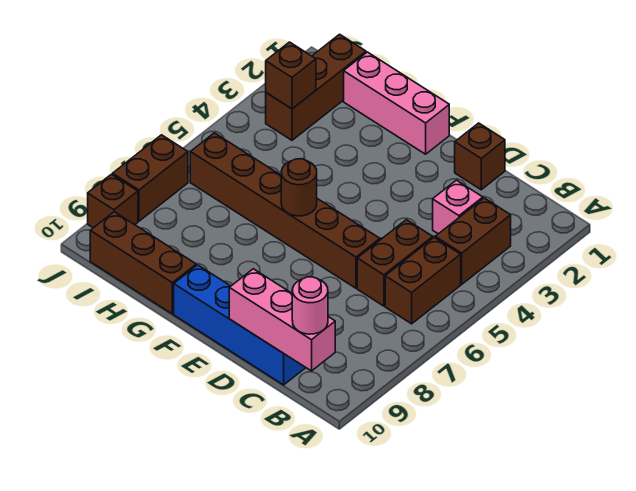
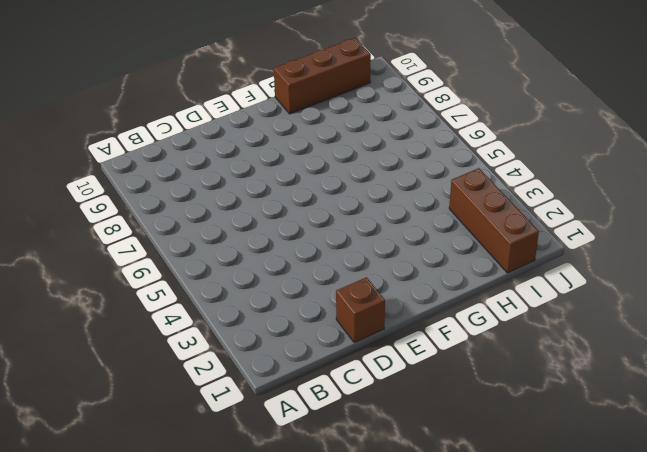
none -> brown 1x2 brick [435,198,511,284]
none -> brown 1x2 brick [385,238,461,324]
none -> pink 1x1 brick [433,180,483,234]

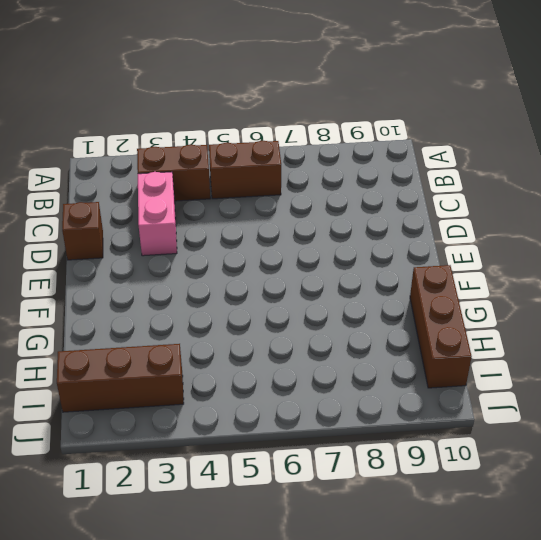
pink 1x2 brick [138,172,177,256] -> pink 1x1 brick [433,180,483,234]
none -> brown 1x2 brick [357,220,433,306]
none -> blue 1x4 brick [174,265,306,385]
none -> brown 1x6 brick [190,133,380,288]

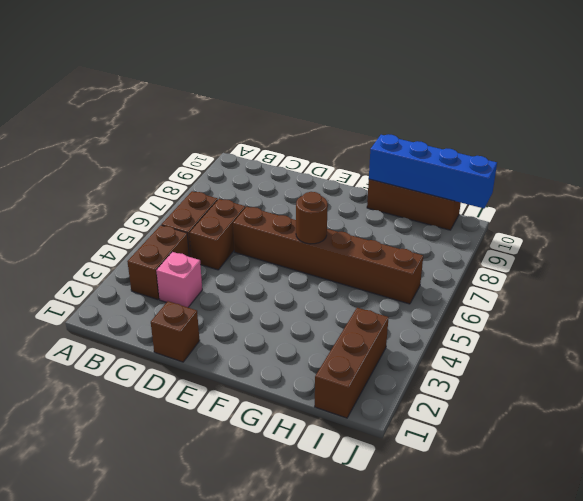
blue 1x4 brick [369,134,497,208] -> blue 1x4 brick moved to [174,265,306,385]
none -> pink 1x3 brick [344,52,449,154]
none -> brown 1x2 brick [113,135,188,221]
none -> brown 1x1 brick [88,174,138,228]

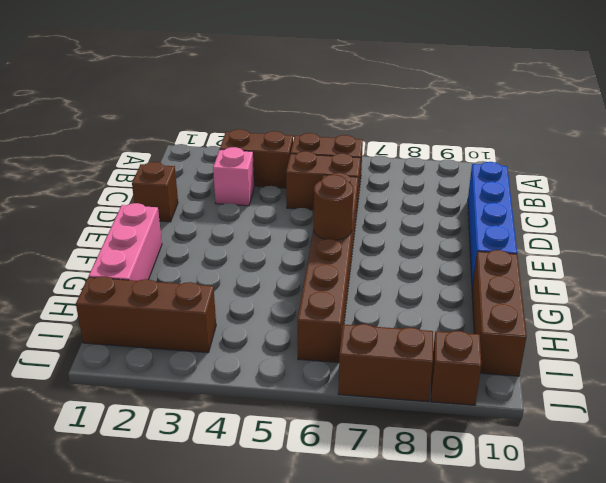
none -> pink 1x3 brick [229,269,335,371]
none -> brown 1x1 brick [266,42,316,109]
none -> pink 1x1 round brick [292,277,328,334]

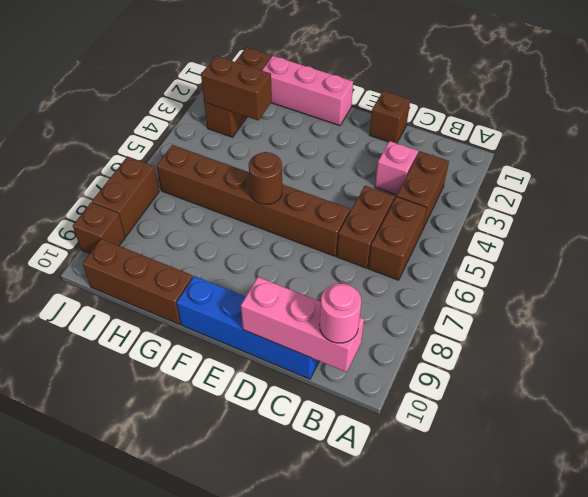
brown 1x2 brick [201,56,272,121] -> brown 1x1 brick [266,42,316,109]

